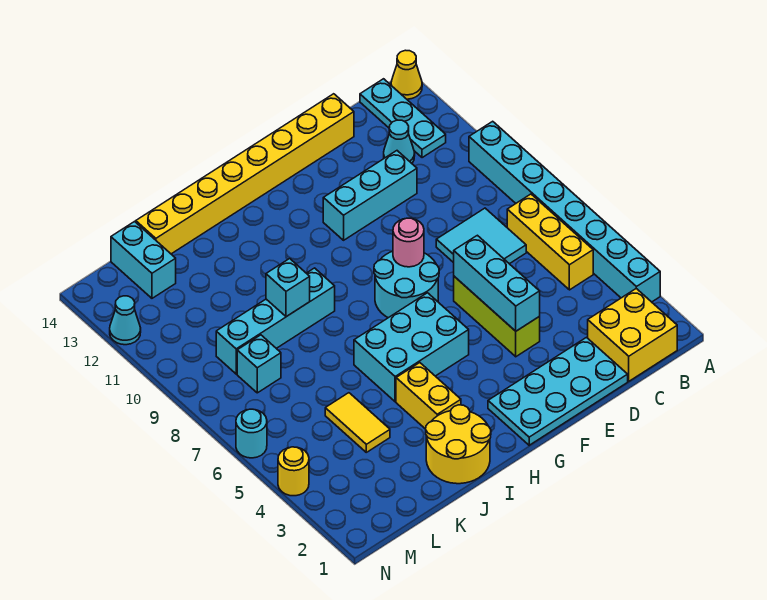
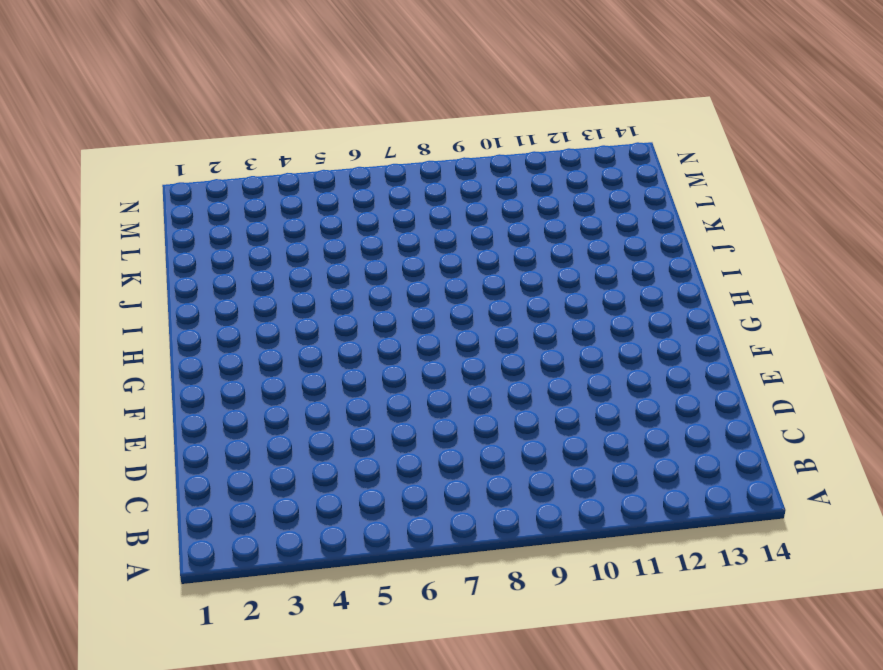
none -> cyan 1x8 brick [469,121,660,302]
none -> yellow 1x1 cone [391,50,422,99]
none -> yellow 2x2 brick [588,289,677,381]

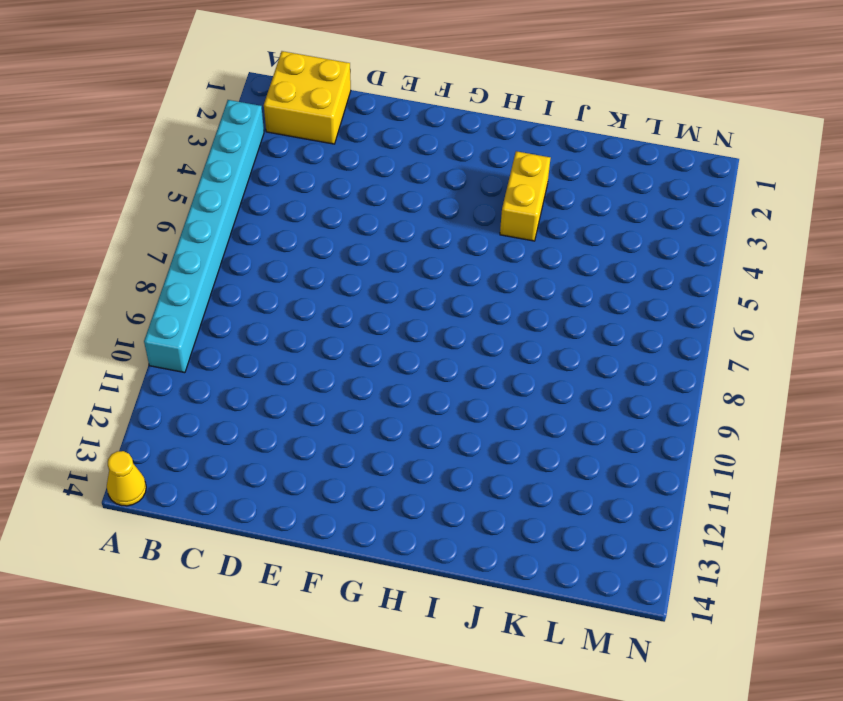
none -> yellow 1x3 brick [507,194,593,290]
none -> cyan 1x3 plate [360,79,446,158]
none -> cyan 2x2 tile [436,208,526,264]

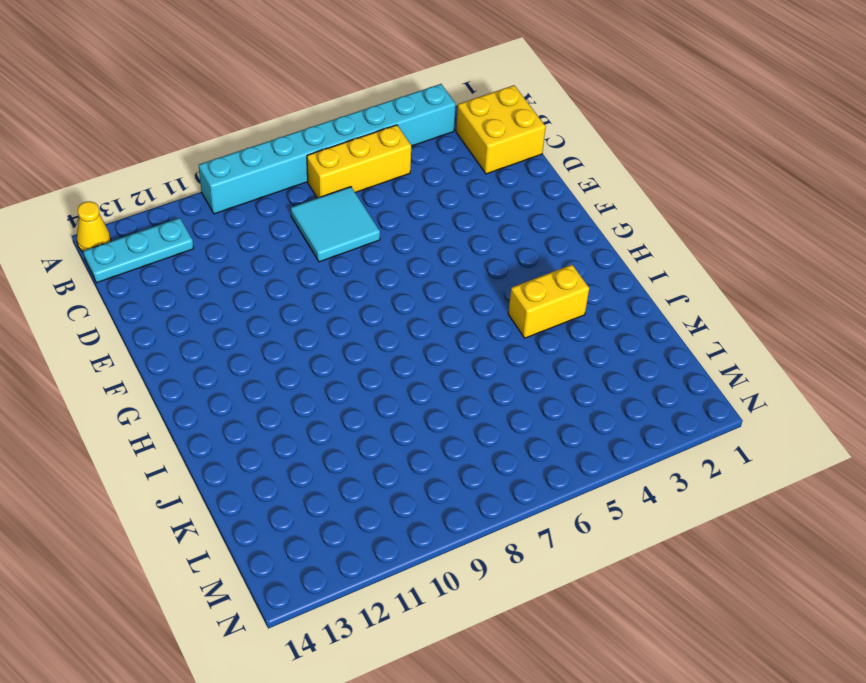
none -> cyan 1x1 cone [384,120,415,163]
none -> cyan 2x4 plate [488,338,628,445]
none -> cyan 1x3 brick [323,151,417,240]

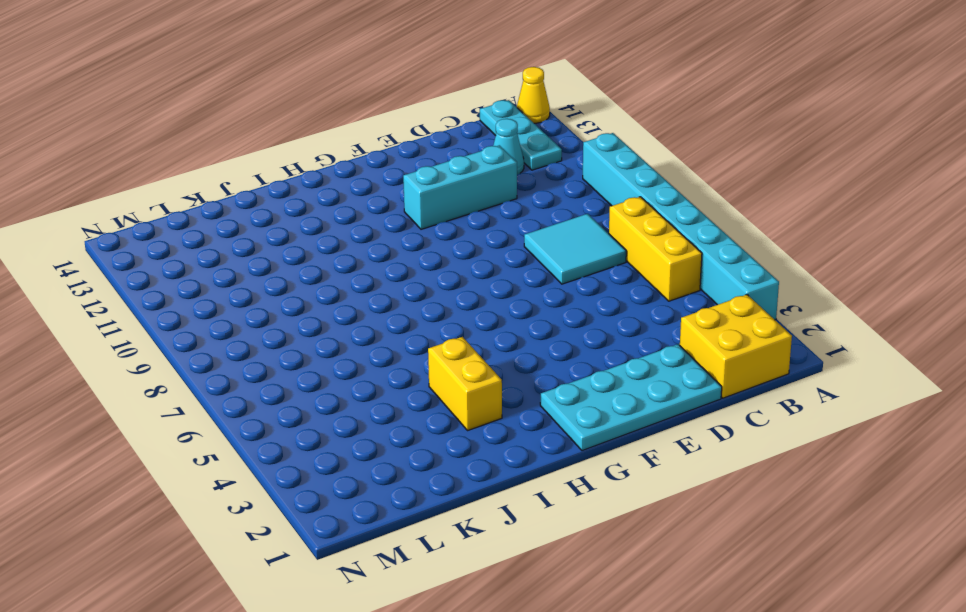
none -> yellow 1x8 brick [136,94,354,254]
none -> lime 1x3 brick [454,276,540,357]
none -> cyan 2x2 round brick [374,251,439,318]

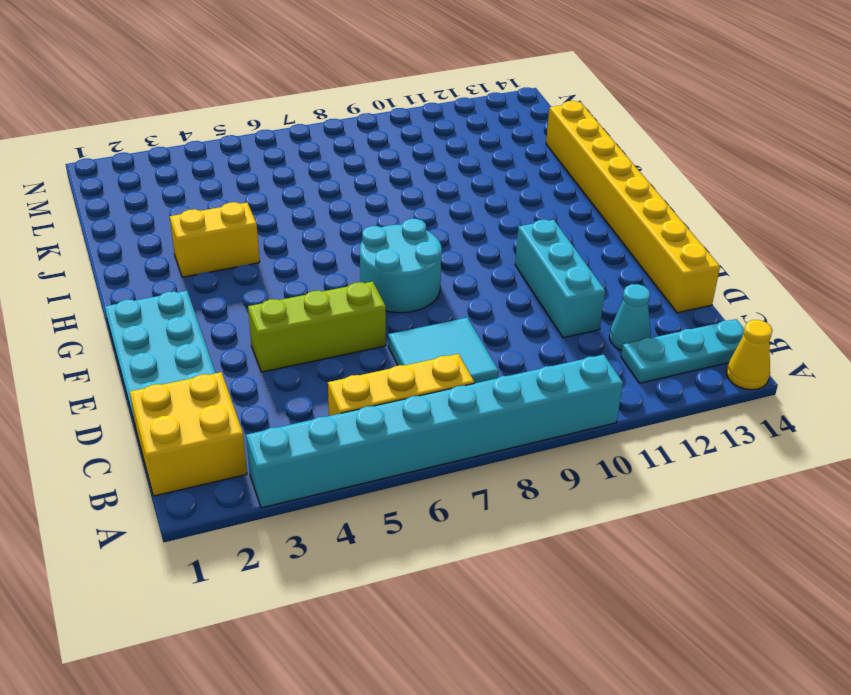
none -> cyan 2x3 brick [354,293,469,402]
none -> yellow 2x2 round brick [426,405,491,484]
none -> cyan 1x4 brick [216,268,335,374]

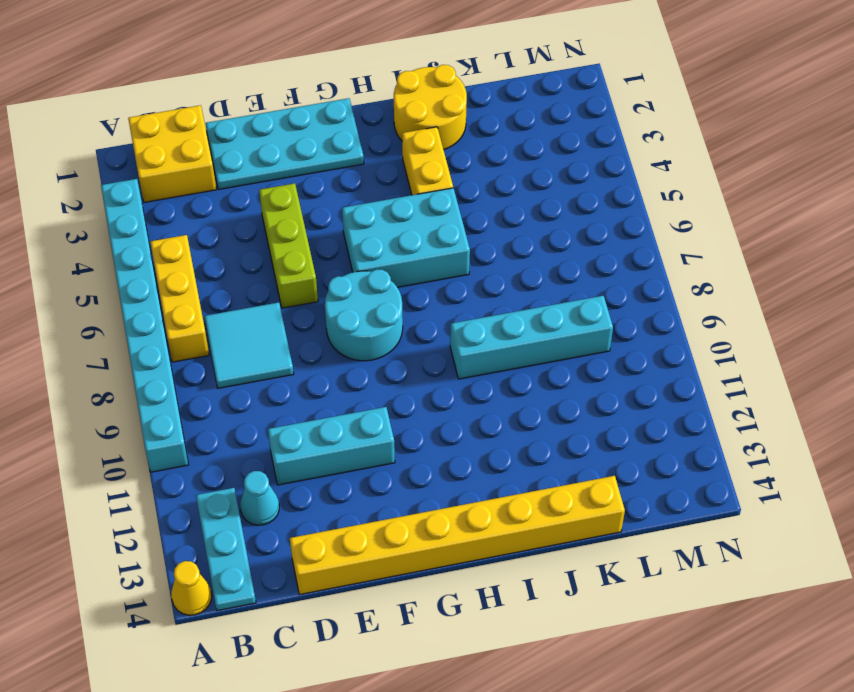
none -> yellow 1x2 tile [325,393,390,452]
none -> cyan 1x1 brick [237,335,281,393]
none -> cyan 1x2 brick [111,222,176,298]

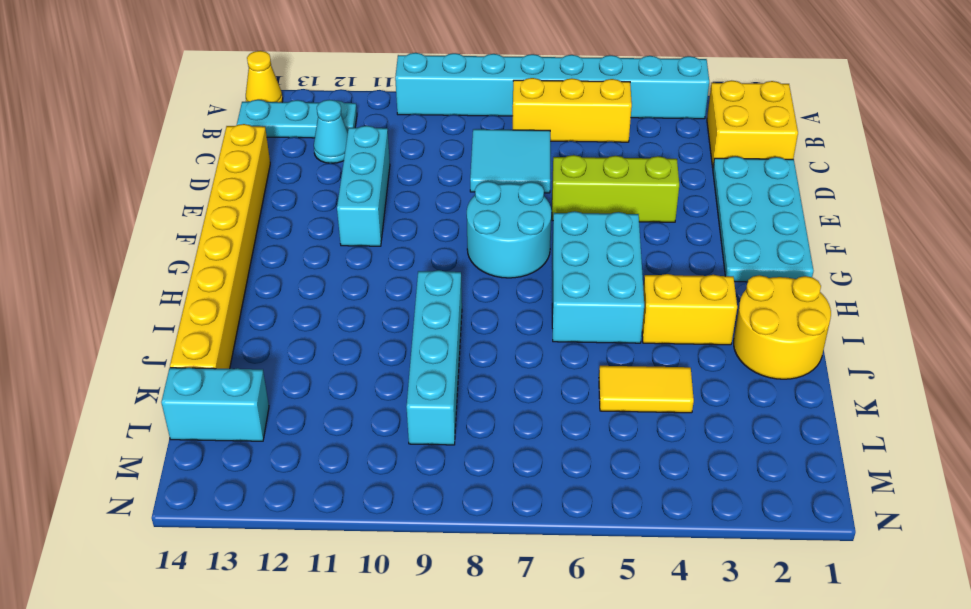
none -> cyan 1x1 brick [237,335,281,393]
none -> yellow 1x1 round brick [278,447,309,496]
none -> cyan 1x1 round brick [236,409,267,458]

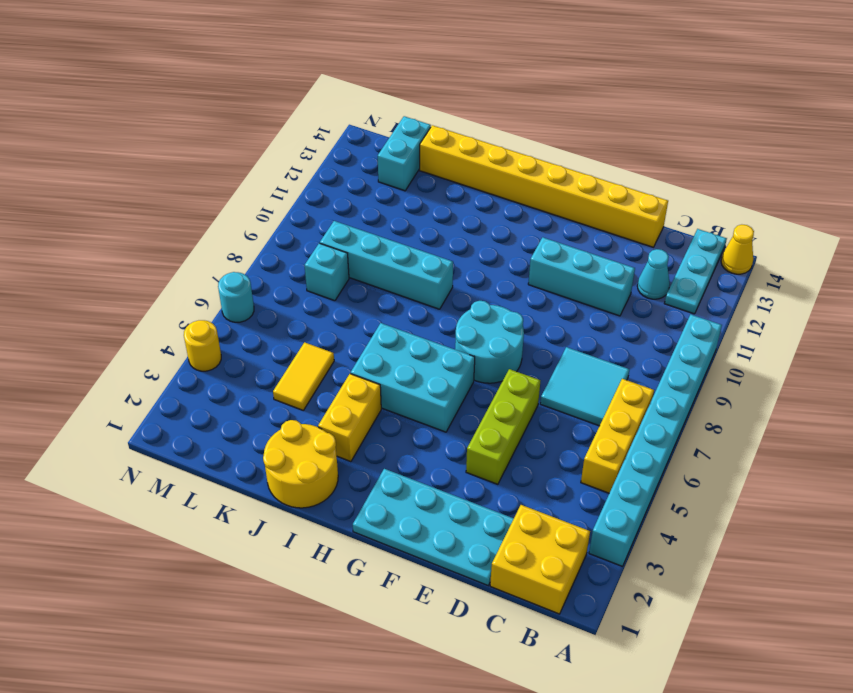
none -> cyan 1x1 cone [110,296,141,345]
none -> cyan 1x3 brick [454,235,540,331]
none -> pink 1x1 round brick [393,218,424,267]

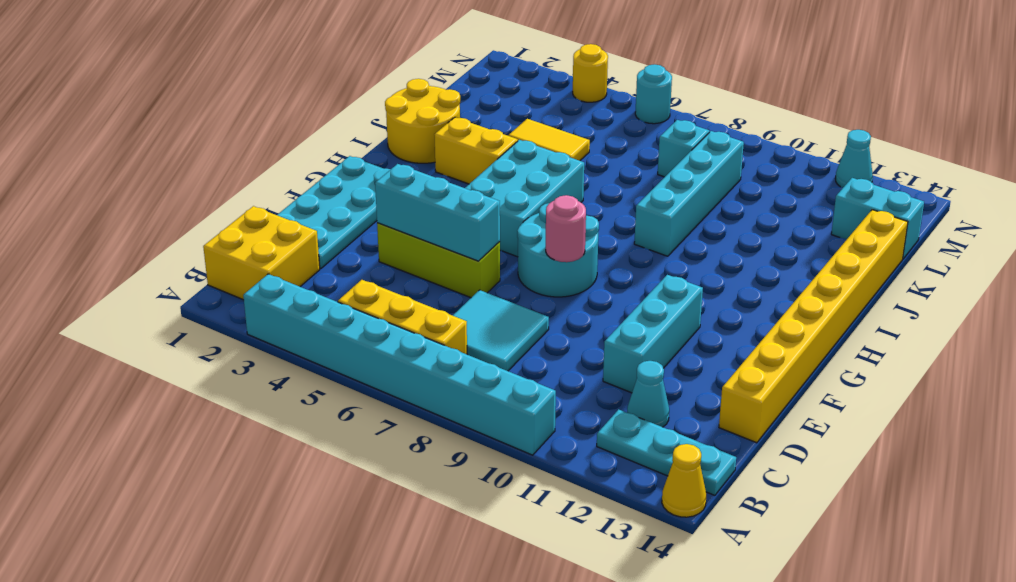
none -> cyan 1x1 brick [266,259,310,317]

